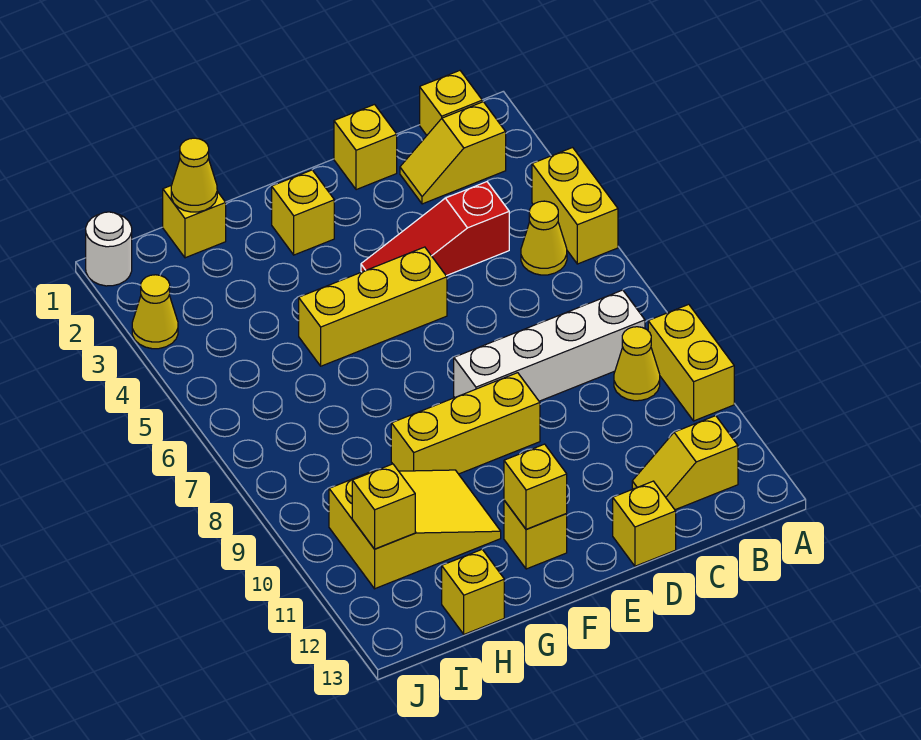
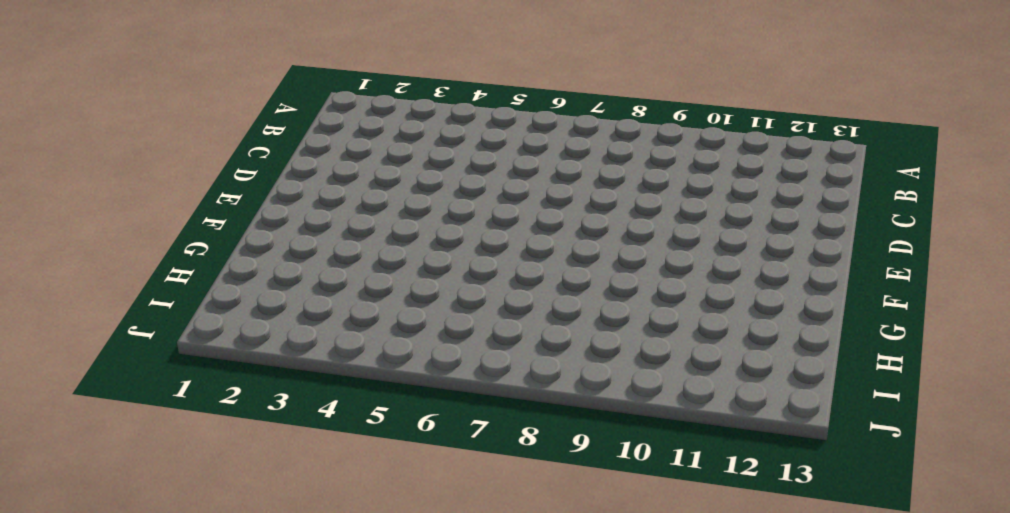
none -> yellow 1x2 brick [532,148,618,264]
none -> yellow 1x2 brick [648,304,734,421]
none -> yellow 1x1 brick [420,71,482,135]

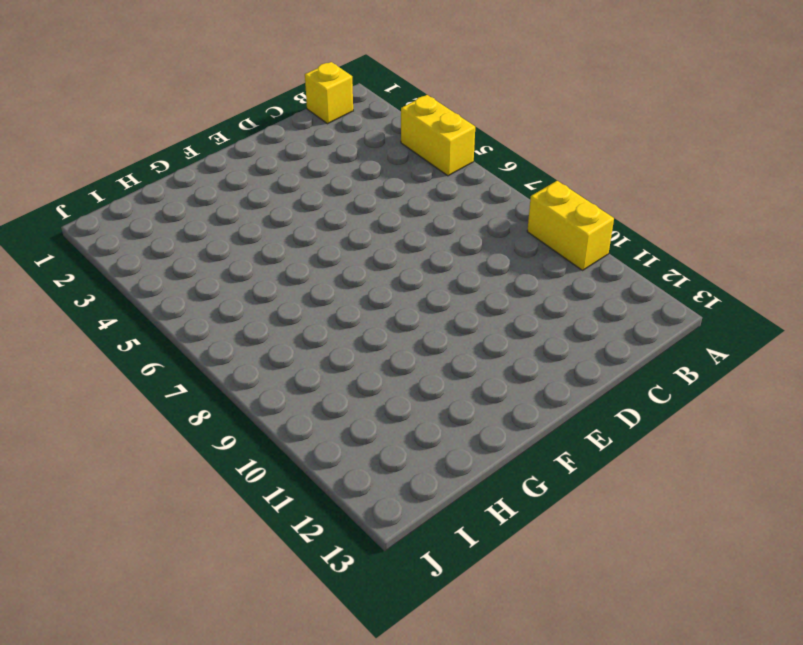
none -> yellow 1x2 slope [400,102,506,204]
none -> yellow 1x1 cone [521,201,567,275]
none -> white 1x4 brick [454,290,645,401]

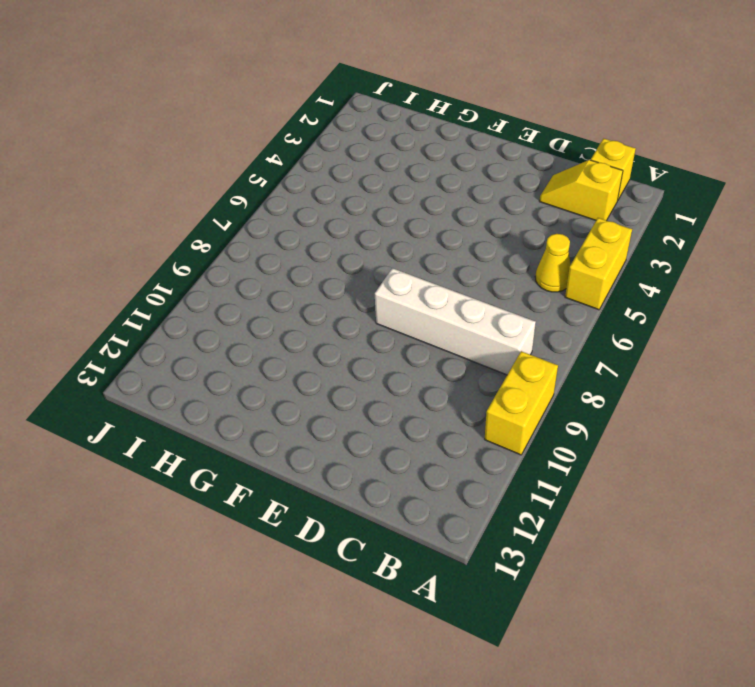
none -> yellow 1x1 cone [614,327,660,401]
none -> yellow 1x2 slope [632,416,738,510]
none -> red 1x3 slope [361,182,509,276]

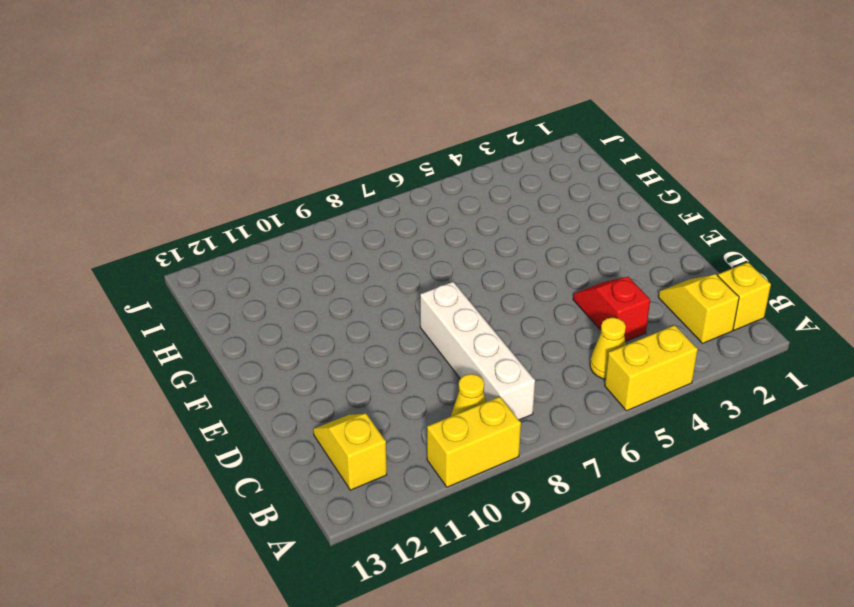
red 1x2 slope [573,277,650,342] -> red 1x3 slope [361,182,509,276]
none -> yellow 1x1 brick [334,105,397,190]
none -> yellow 1x1 brick [613,481,676,566]
none -> yellow 1x3 brick [299,247,447,366]

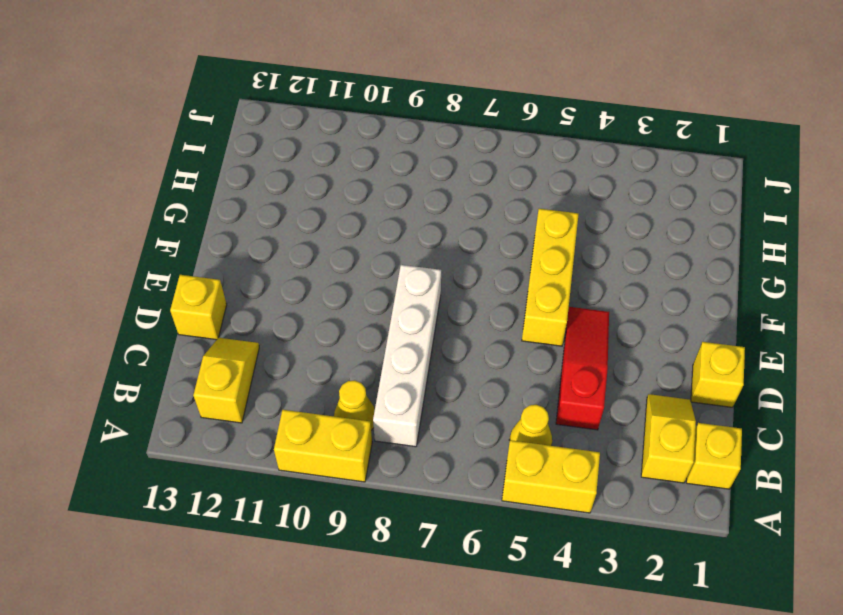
none -> yellow 1x3 brick [391,373,540,474]
none -> yellow 1x1 brick [272,170,334,255]
none -> yellow 1x1 brick [504,500,567,569]

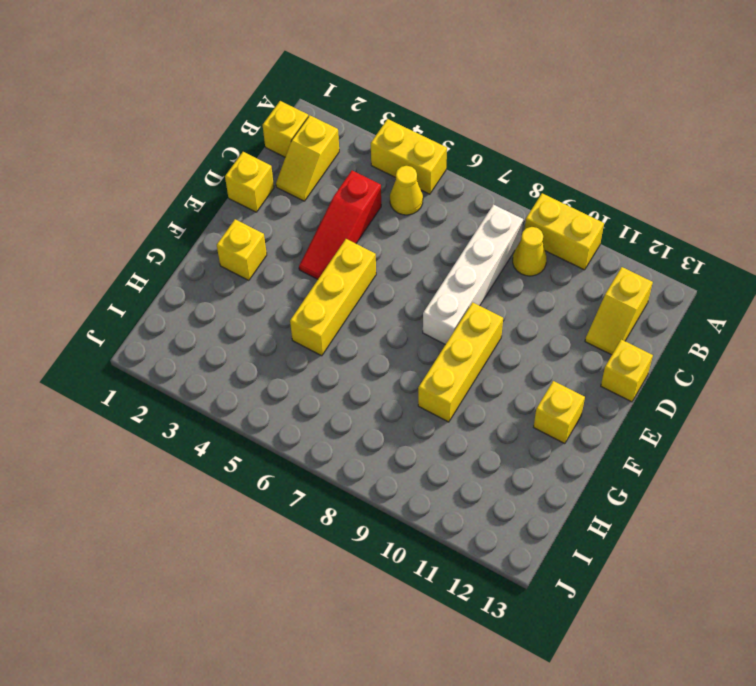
none -> yellow 2x3 slope [329,470,501,589]
none -> yellow 1x1 brick [163,186,226,258]
none -> yellow 1x1 brick [442,549,504,634]

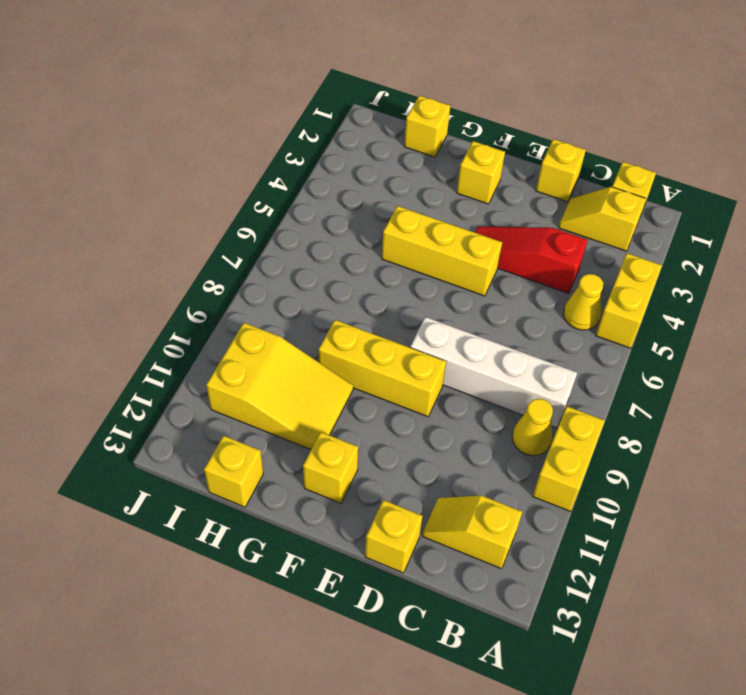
none -> white 1x1 round brick [86,212,132,286]
none -> yellow 1x1 cone [132,275,178,349]
none -> yellow 1x1 brick [504,444,567,529]

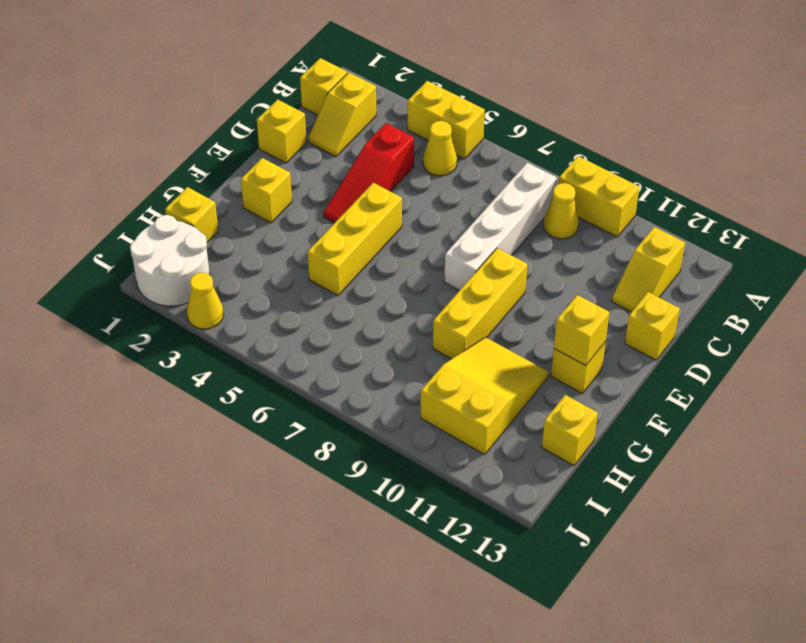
white 2x2 round brick [130,215,210,306] -> white 1x1 round brick [86,212,132,286]
none -> yellow 1x1 cone [171,138,217,212]
none -> yellow 1x1 brick [352,464,415,549]

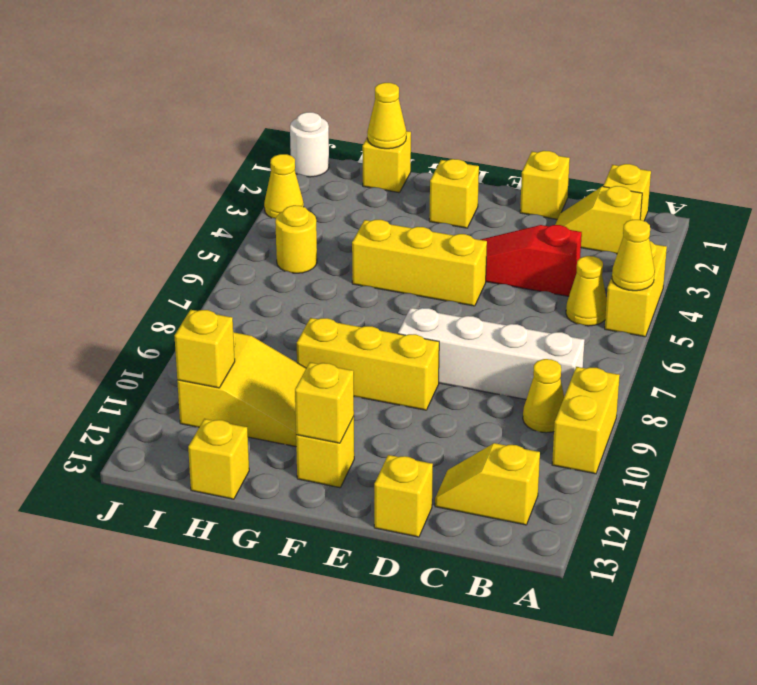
yellow 1x1 cone [612,220,655,291] -> none
yellow 1x1 round brick [275,205,317,273] -> none

